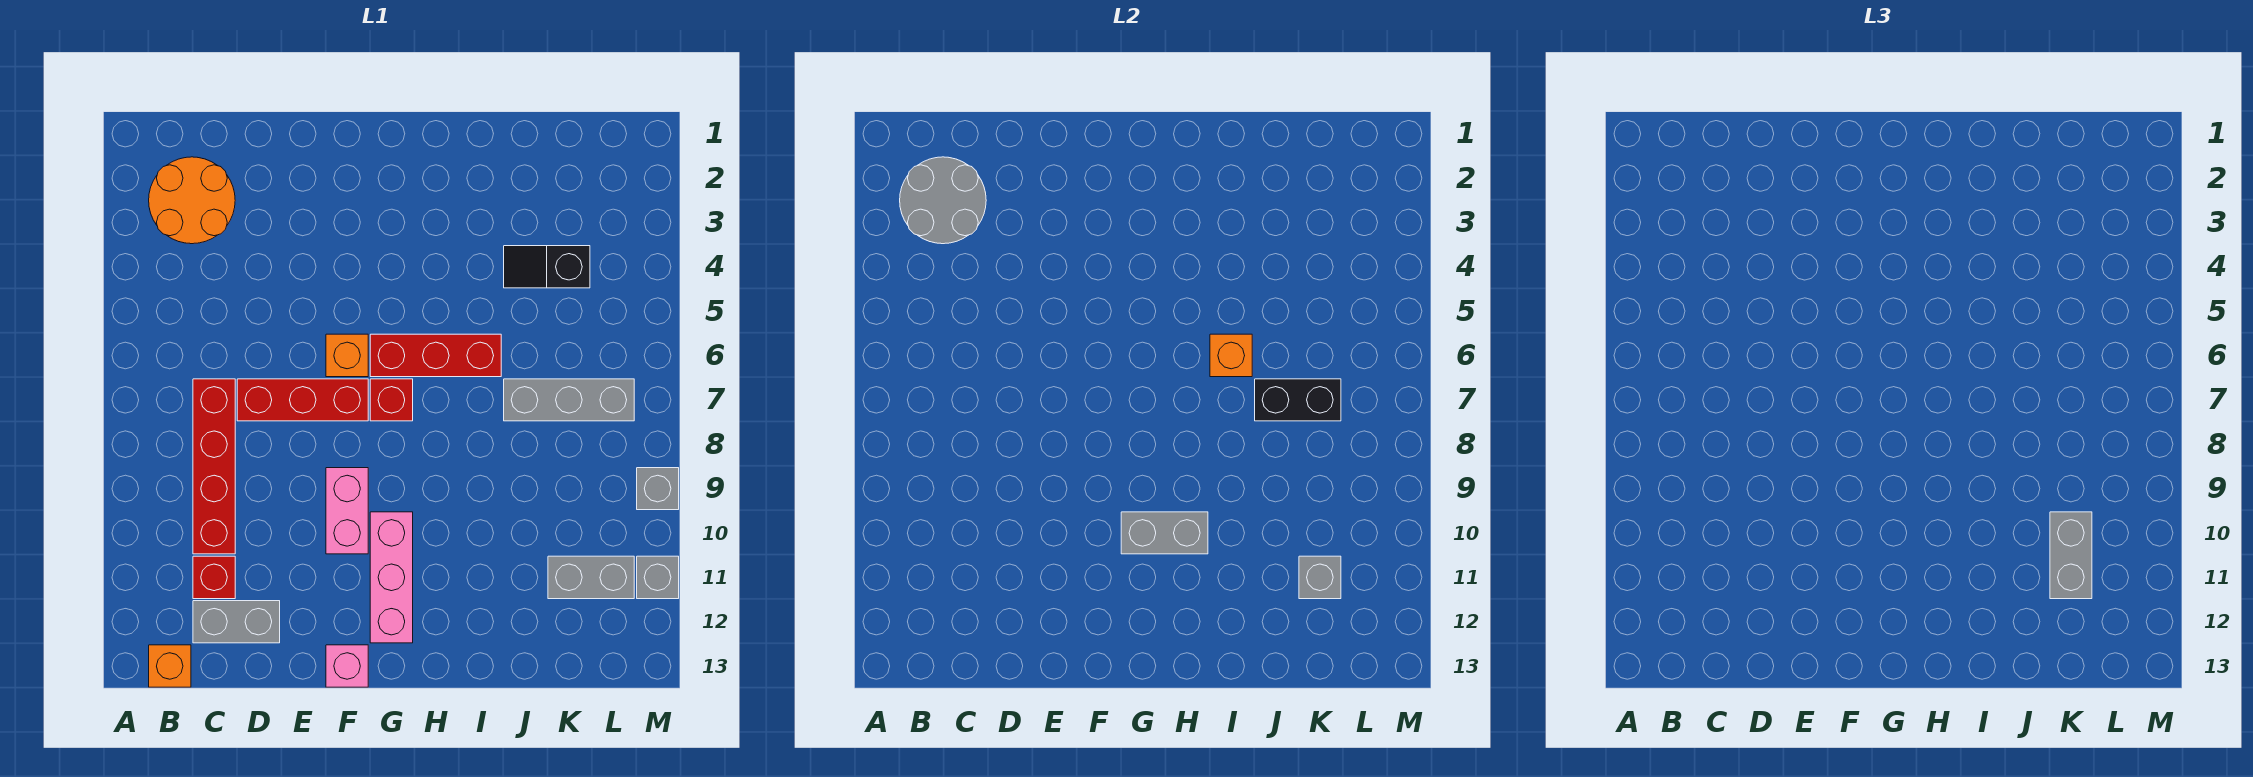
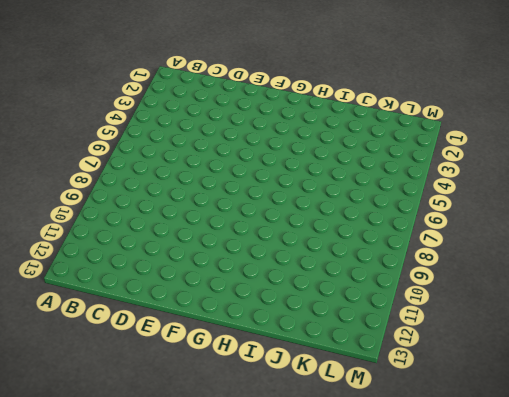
none -> orange 2x2 round brick [149,157,235,244]
none -> orange 1x1 brick [149,645,191,687]
none -> red 1x4 brick [193,379,235,554]

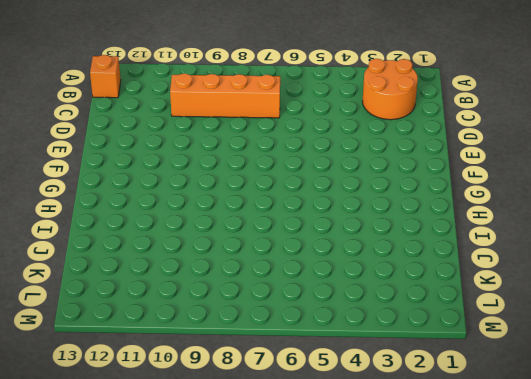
orange 1x4 brick [170,73,280,118] -> red 1x4 brick [193,379,235,554]
none -> red 1x1 brick [193,556,235,599]
none -> grey 1x2 brick [193,601,280,643]
none -> red 1x3 brick [237,379,368,421]

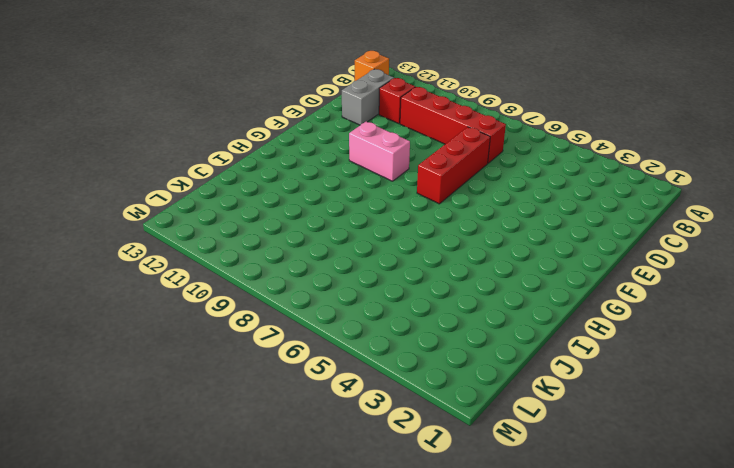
none -> orange 2x2 round brick [149,157,235,244]
none -> orange 1x1 brick [326,334,368,377]
none -> pink 1x1 brick [326,645,368,687]

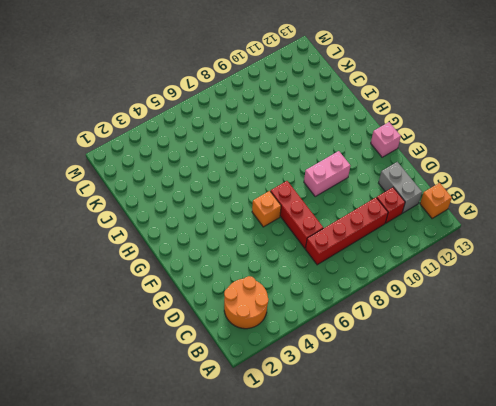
none -> red 1x3 brick [370,334,501,377]
none -> red 1x1 brick [370,379,413,421]
none -> pink 1x3 brick [370,512,413,643]

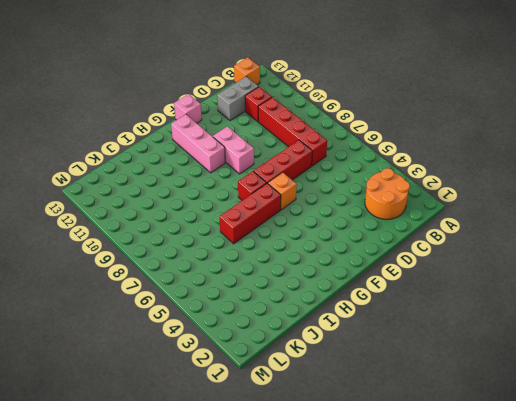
none -> black 1x2 slope [504,246,590,288]
none -> grey 1x3 brick [504,379,634,421]
none -> grey 1x2 brick [548,556,634,599]

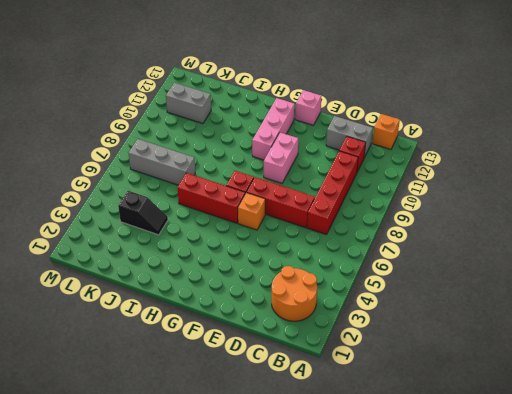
none -> grey 1x1 brick [637,468,679,510]
none -> grey 1x1 brick [637,556,679,599]
none -> grey 2x2 round brick [900,157,986,244]

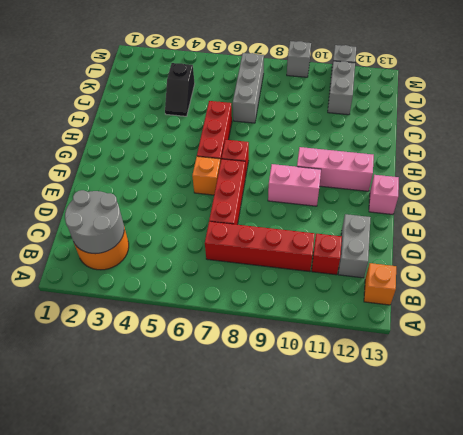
none -> grey 1x2 brick [1121,512,1208,554]
none -> orange 1x1 brick [1210,334,1252,377]
none -> black 1x2 brick [1255,379,1341,421]

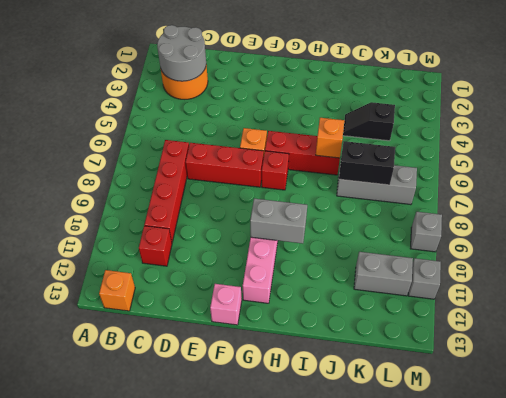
none -> grey 1x2 brick [193,601,280,643]
none -> pink 1x2 brick [326,468,368,554]
none -> grey 1x1 brick [1299,556,1341,599]

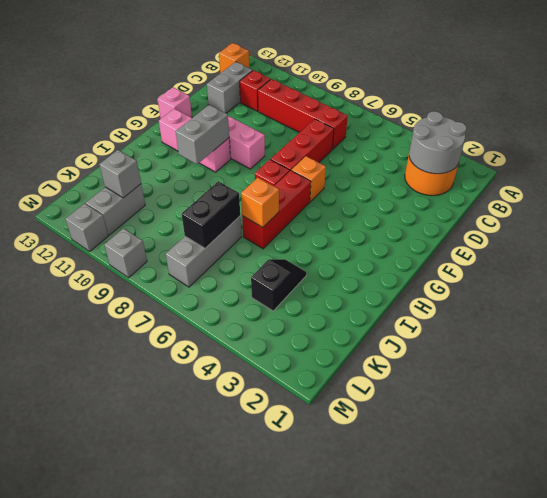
none -> grey 1x2 brick [2050,512,2092,599]

